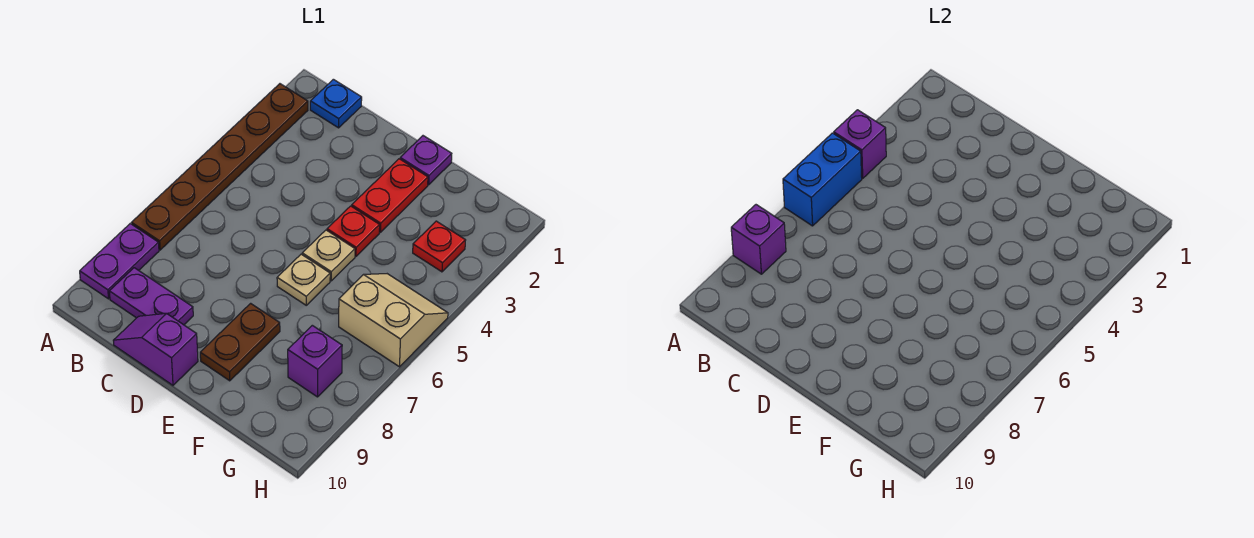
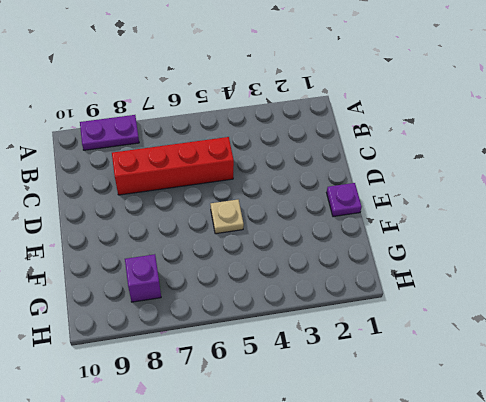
red 1x4 brick [112,137,234,195] -> none
none -> brown 1x6 plate [132,84,308,250]
none -> blue 1x1 plate [310,79,362,128]
none -> purple 1x2 plate [109,268,193,325]

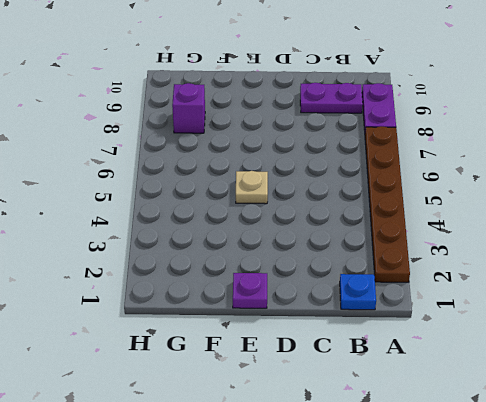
none -> purple 1x2 slope [113,313,198,385]
none -> red 1x2 plate [352,159,428,232]
none -> red 1x1 plate [327,206,380,256]

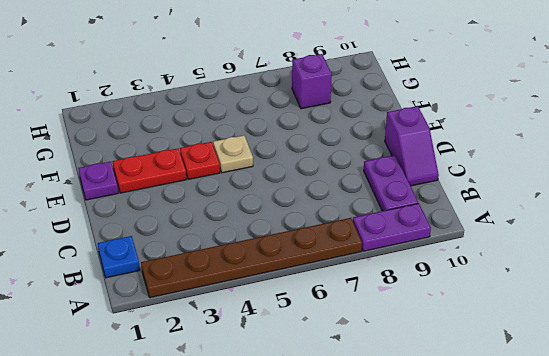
none -> tan 1x1 plate [277,254,330,305]
none -> brown 1x2 plate [200,303,280,381]
none -> red 1x1 plate [413,221,466,272]

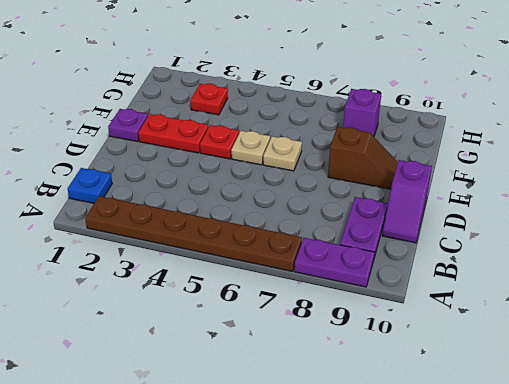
brown 1x2 slope [328,127,398,189] -> brown 1x2 plate [200,303,280,381]
none -> tan 2x2 slope [339,274,448,367]
none -> purple 1x1 brick [834,110,886,178]
none -> blue 1x2 brick [783,133,862,226]

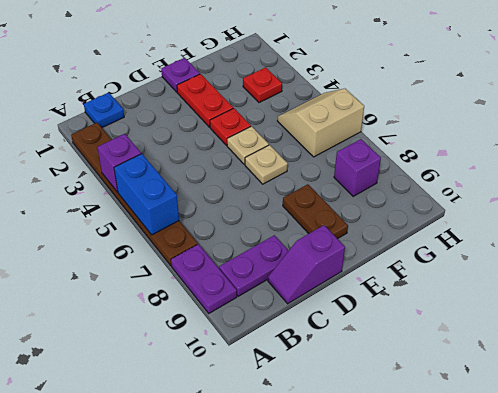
none -> purple 1x1 brick [731,205,786,274]

